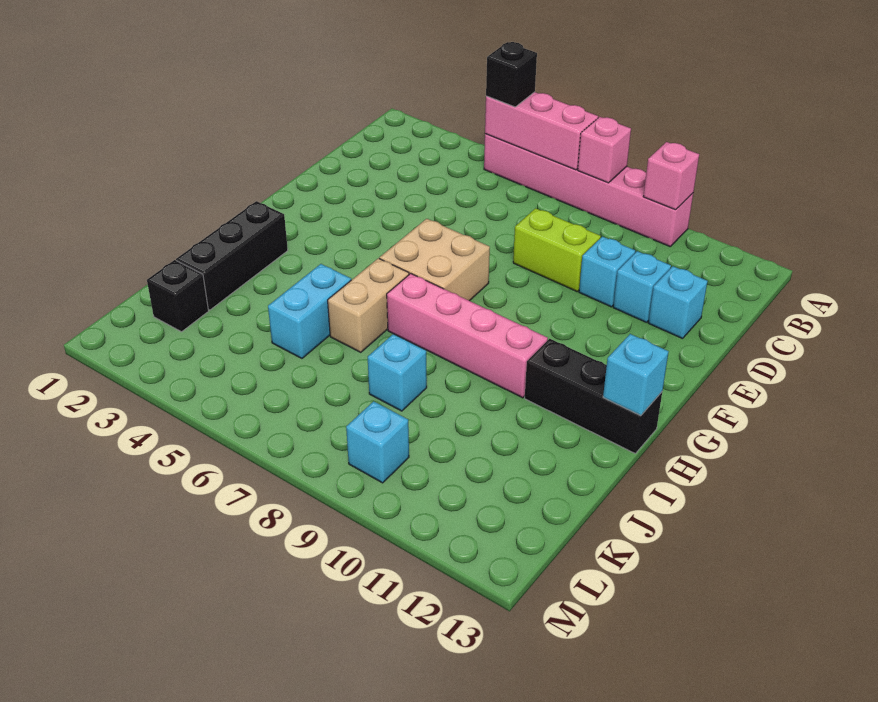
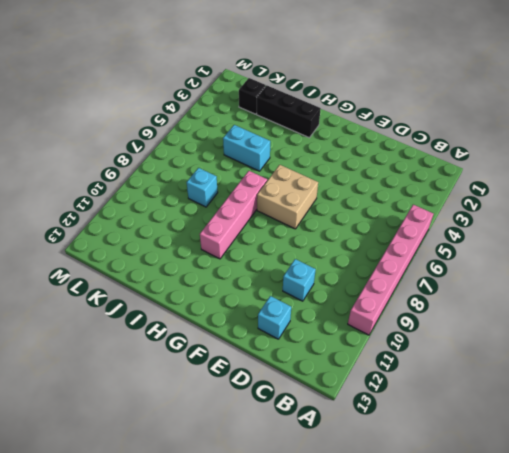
none -> lime 1x2 brick [513,208,601,291]
none -> cyan 1x1 brick [613,251,671,322]
none -> tan 1x2 brick [328,258,409,352]

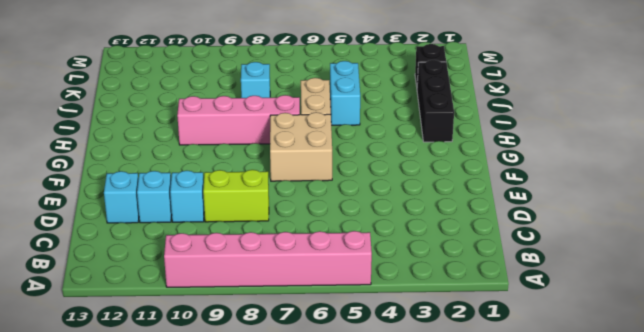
none -> black 1x3 brick [525,339,662,453]
none -> cyan 1x1 brick [346,401,409,483]
none -> pink 1x3 brick [485,92,598,170]

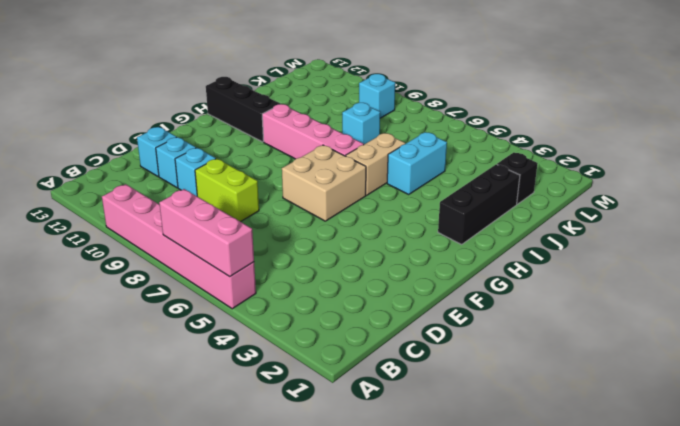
none -> pink 1x1 brick [578,117,631,183]
none -> pink 1x1 brick [643,142,699,210]
none -> cyan 1x1 brick [603,334,668,416]

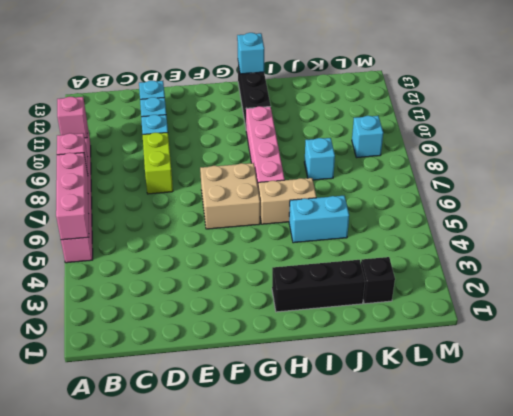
none -> black 1x1 brick [486,42,537,107]

